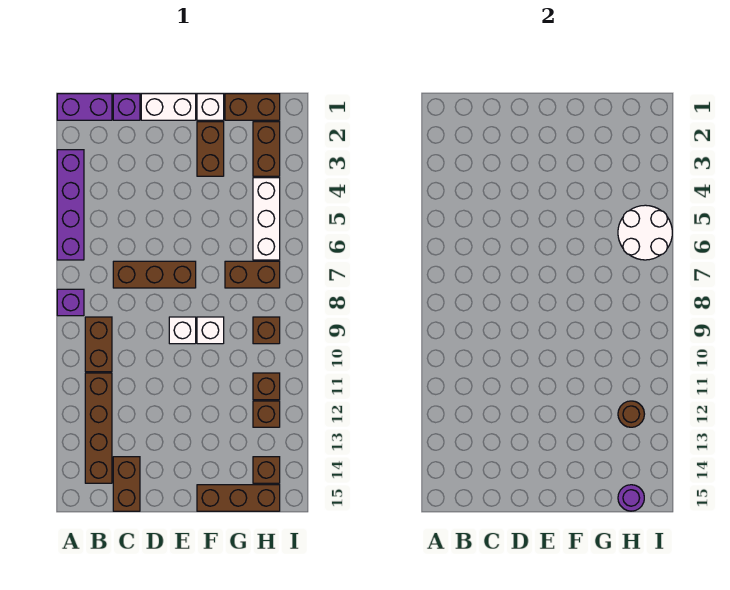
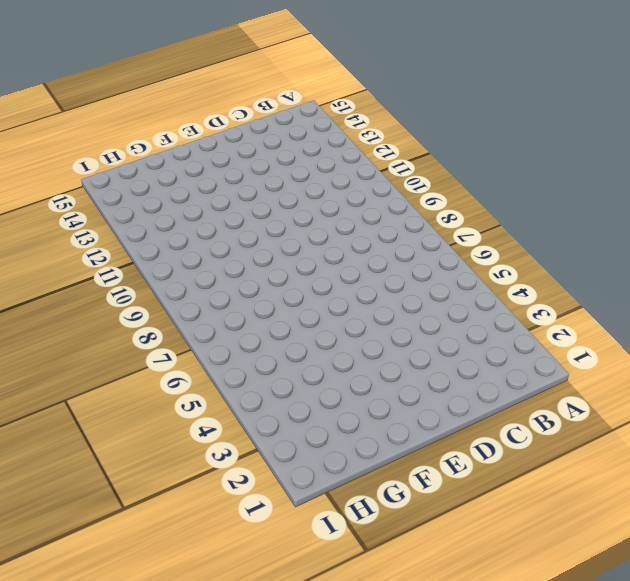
none -> purple 1x2 brick [57,94,112,120]
none -> purple 1x4 brick [57,150,84,260]
none -> purple 1x1 brick [57,289,84,316]

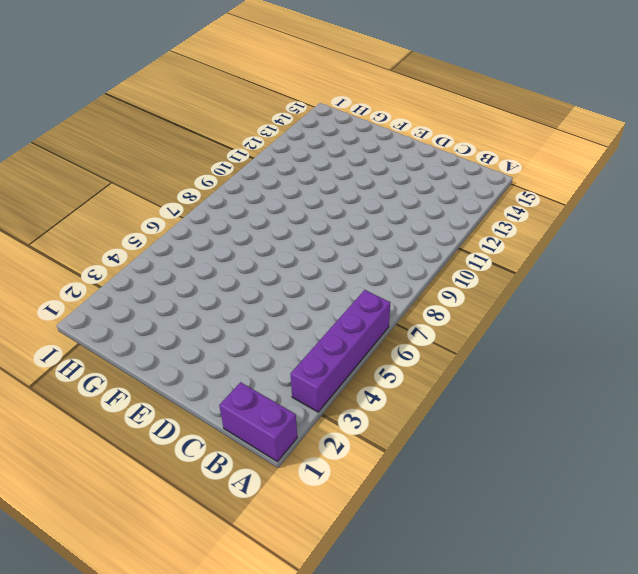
none -> purple 1x1 brick [57,289,84,316]
none -> brown 1x2 brick [85,317,112,372]
none -> brown 1x4 brick [85,373,112,483]

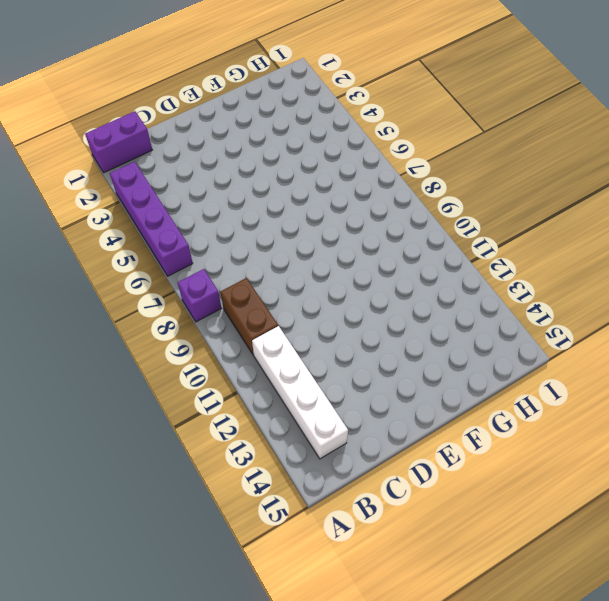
white 1x4 brick [252,326,348,459] -> brown 1x4 brick [85,373,112,483]
none -> purple 1x1 brick [113,94,140,120]
none -> brown 1x3 brick [113,261,196,288]
none -> brown 1x2 brick [113,457,140,511]

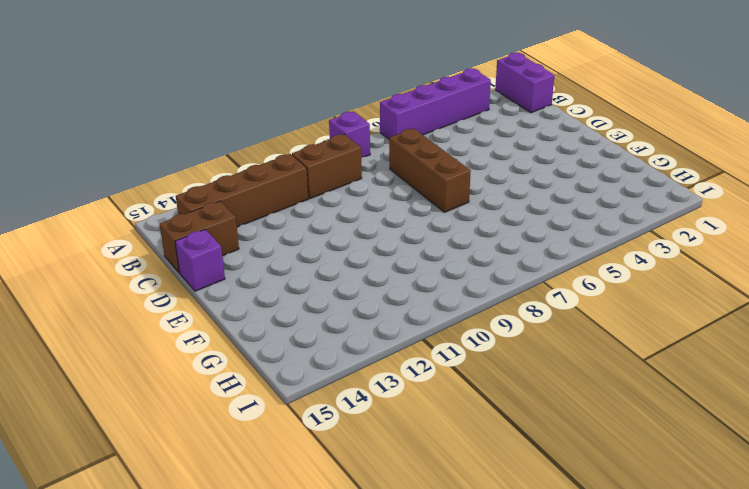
purple 1x1 brick [175,230,225,291] -> purple 1x1 brick moved to [113,94,140,120]
none -> white 1x2 brick [141,94,196,120]
none -> white 1x1 brick [169,317,196,344]
none -> white 1x1 brick [197,94,224,120]

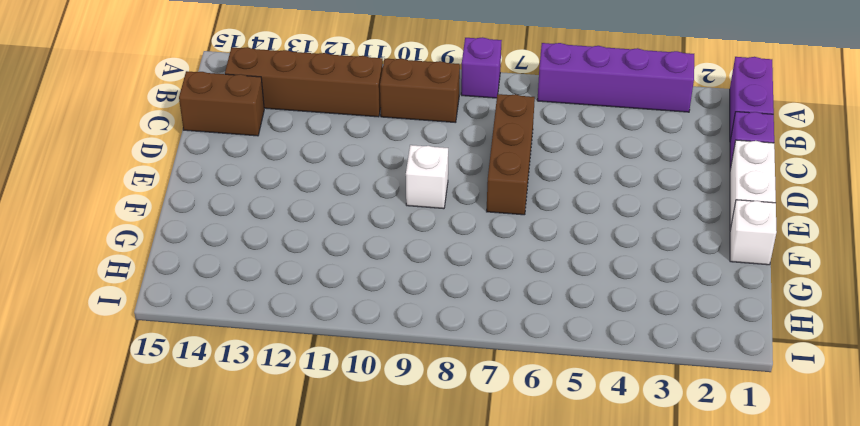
none -> brown 1x2 brick [197,122,224,176]
none -> white 1x1 brick [197,317,224,344]
none -> brown 1x3 brick [197,485,280,511]

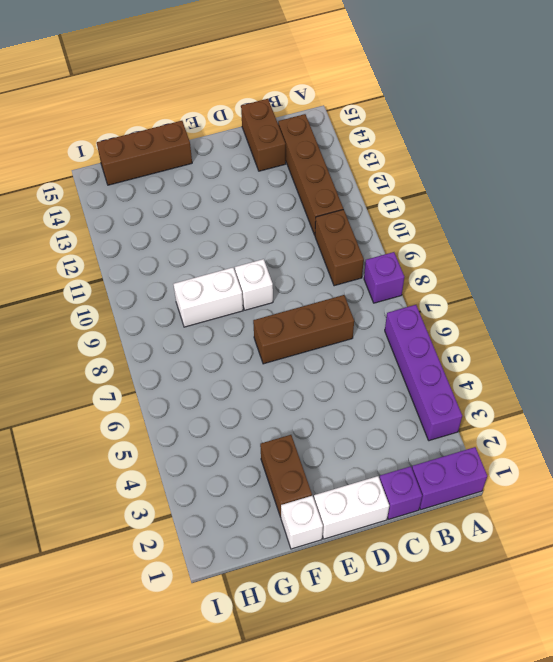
white 1x2 brick [173,268,243,327] -> white 1x1 brick [197,317,224,344]
none -> brown 1x2 brick [225,94,280,120]
none -> brown 1x2 brick [225,261,280,288]
none -> brown 1x2 brick [253,122,280,176]

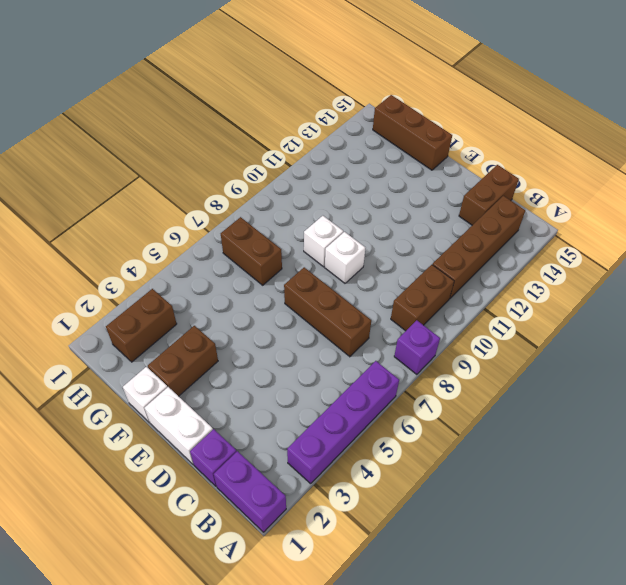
none -> brown 1x2 brick [225,94,280,120]
none -> white 1x3 brick [253,178,280,260]
none -> brown 1x1 brick [253,317,280,344]

